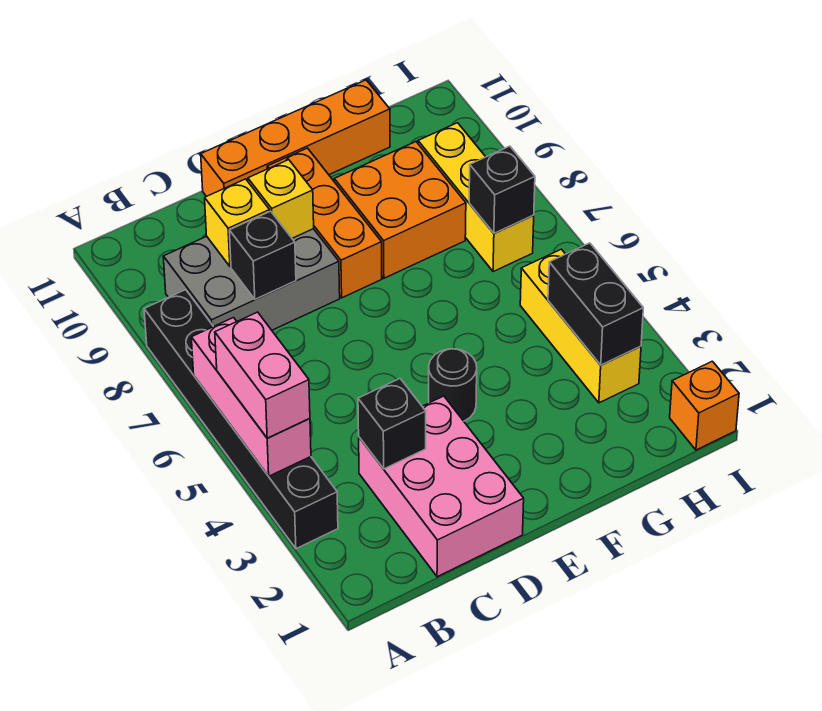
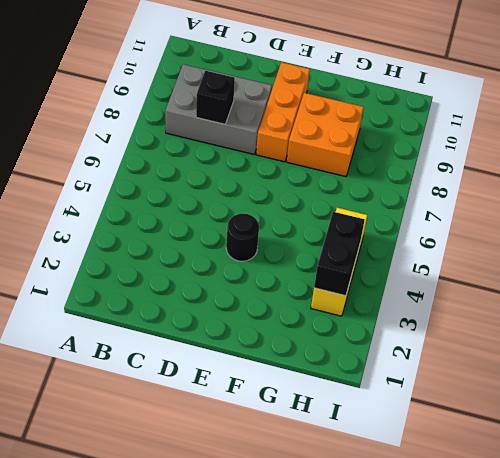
none -> black 1x6 brick [144,290,338,549]
none -> pink 2x3 brick [359,396,524,577]
none -> orange 1x4 brick [201,80,390,197]

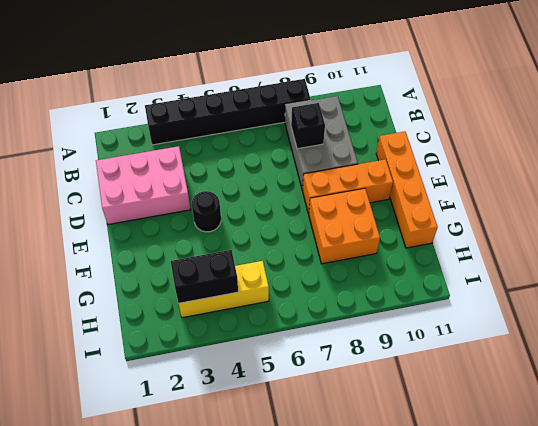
none -> yellow 1x3 brick [418,123,534,272]
none -> orange 1x1 brick [670,361,739,450]
none -> pink 1x3 brick [191,318,311,476]

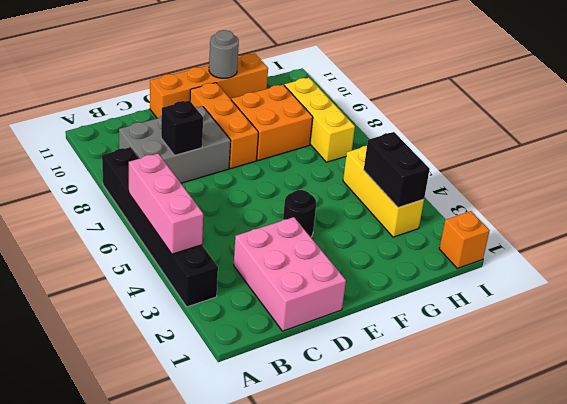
grey 1x1 round brick [209,30,239,78] -> none
none -> black 1x1 brick [358,379,426,469]
none -> yellow 1x1 brick [205,179,270,267]
none -> yellow 1x1 brick [248,160,314,238]

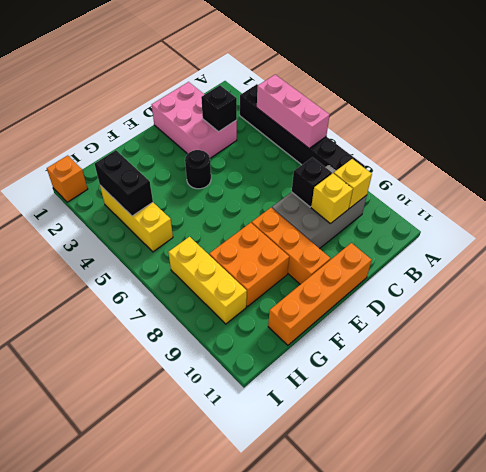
yellow 1x1 brick [334,159,372,208] -> yellow 1x1 brick moved to [248,160,314,238]
none -> black 1x1 brick [469,146,535,233]
none -> pink 1x2 brick [215,312,310,438]

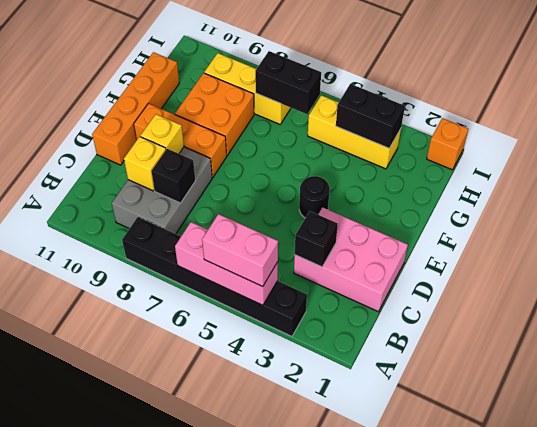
black 1x2 brick [255,51,321,114] -> black 1x1 brick [469,146,535,233]

